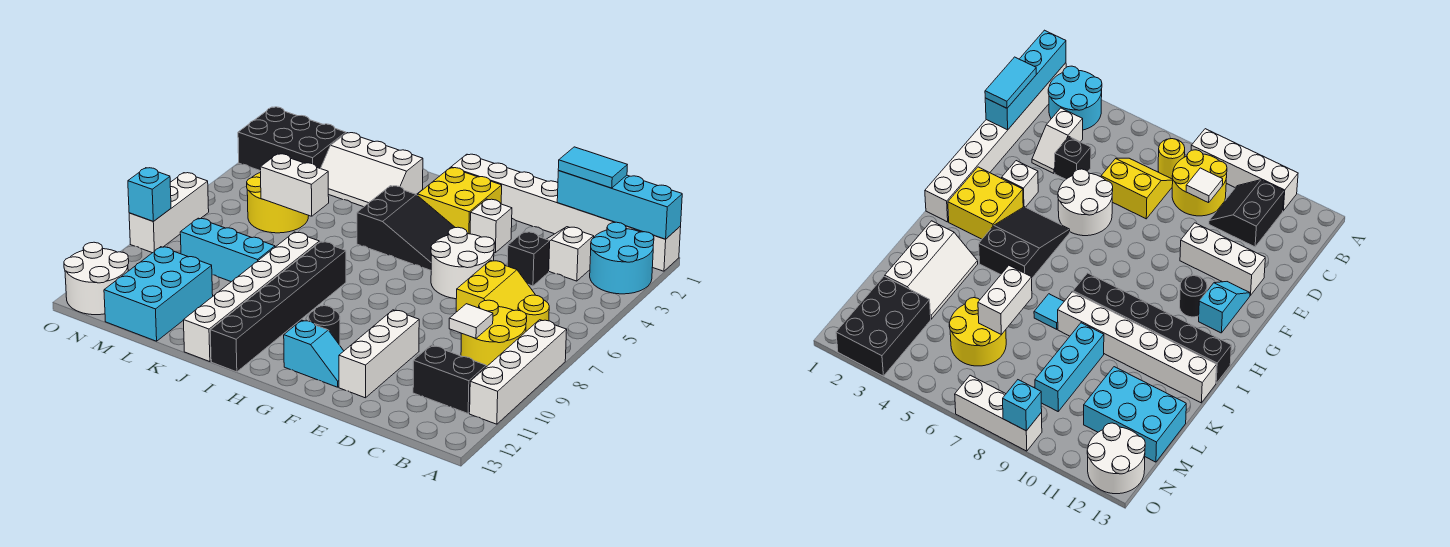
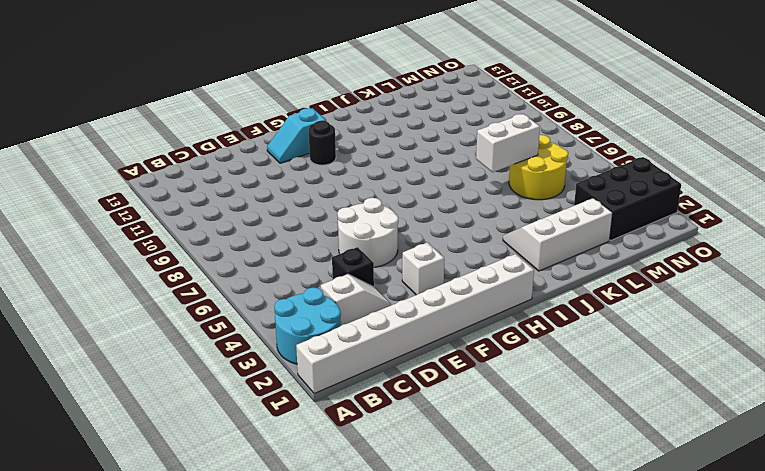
none -> white 1x4 brick [470,320,567,424]
none -> yellow 1x1 round brick [518,295,549,331]
none -> yellow 2x2 round brick [461,300,527,366]
none -> black 2x2 slope [413,345,487,413]

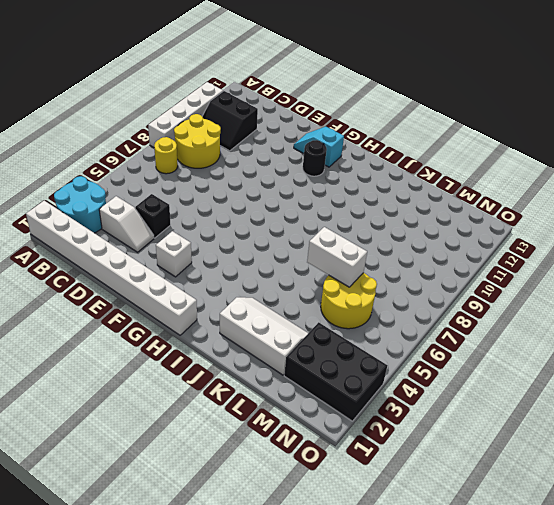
none -> yellow 2x2 slope [456,260,535,312]
none -> white 2x2 round brick [431,227,495,299]
none -> white 1x3 brick [339,310,419,398]
none -> yellow 2x2 brick [418,168,502,234]

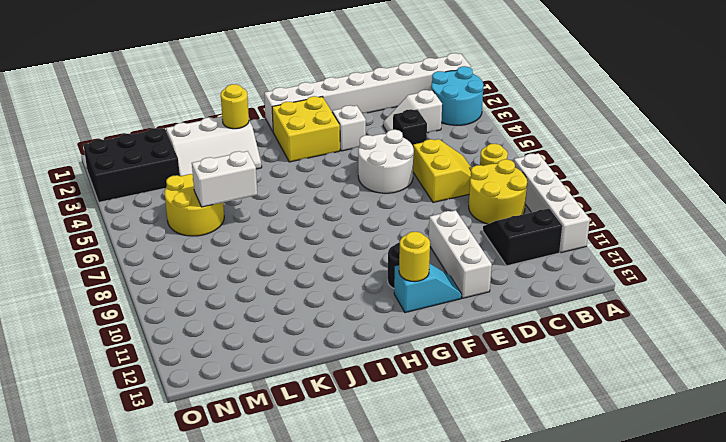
yellow 1x1 round brick [399,232,430,282] -> none
yellow 1x1 round brick [221,84,249,129] -> none
none -> black 2x3 slope [357,186,455,270]
none -> black 1x6 brick [210,242,346,372]
none -> cyan 1x1 tile [1034,294,1064,329]
none -> white 1x6 brick [183,232,319,362]

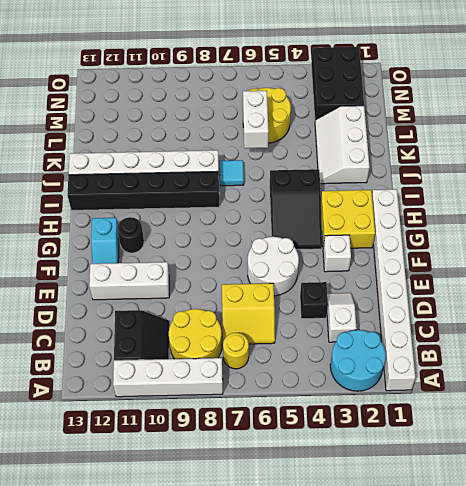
none -> cyan 1x3 brick [180,218,275,282]
none -> cyan 2x3 brick [104,247,213,341]
none -> white 2x2 round brick [64,242,129,315]
none -> white 1x3 brick [129,173,209,253]

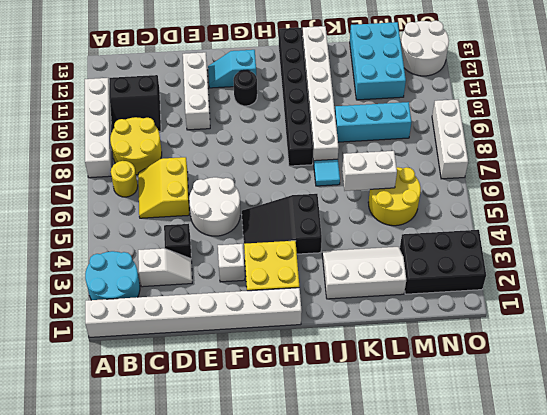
none -> cyan 1x4 brick [557,171,682,239]
none -> white 1x1 tile [449,304,493,338]
none -> cyan 1x1 brick [128,168,171,221]
none -> cyan 1x2 tile [558,147,627,188]

